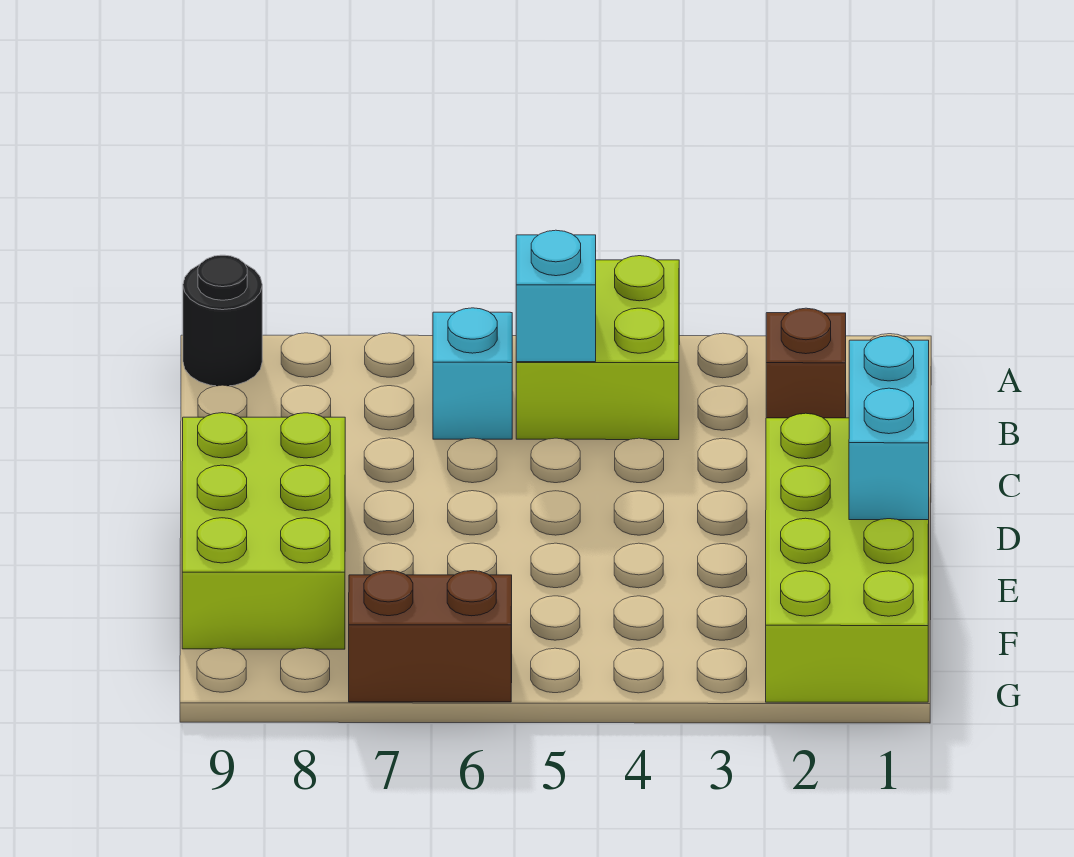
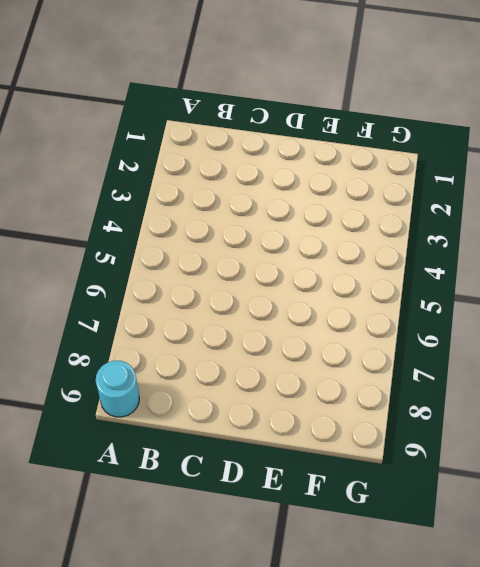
cyan 1x1 round brick [96,361,139,417] -> black 1x1 round brick [183,255,262,386]
none -> lime 2x2 brick [516,256,679,440]
none -> brown 1x1 brick [766,308,846,418]

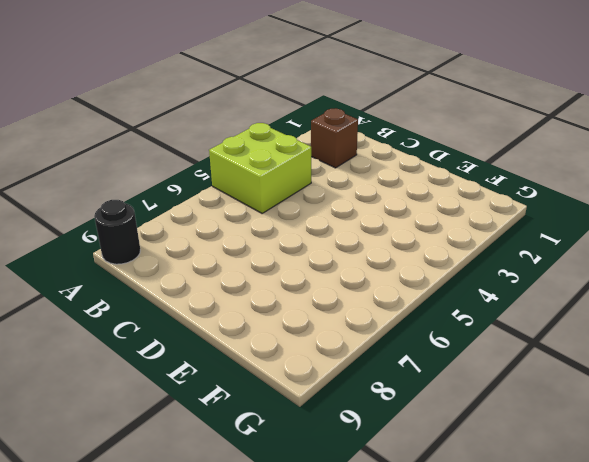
none -> cyan 1x1 brick [433,308,512,439]
none -> lime 2x4 brick [766,413,929,702]

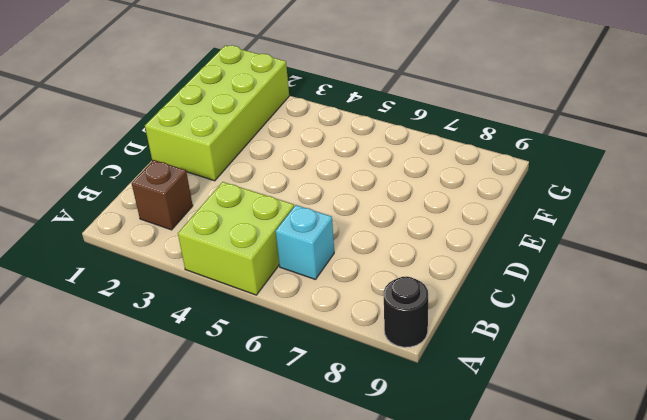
none -> lime 2x3 brick [182,413,345,649]
none -> brown 1x2 brick [349,571,512,702]

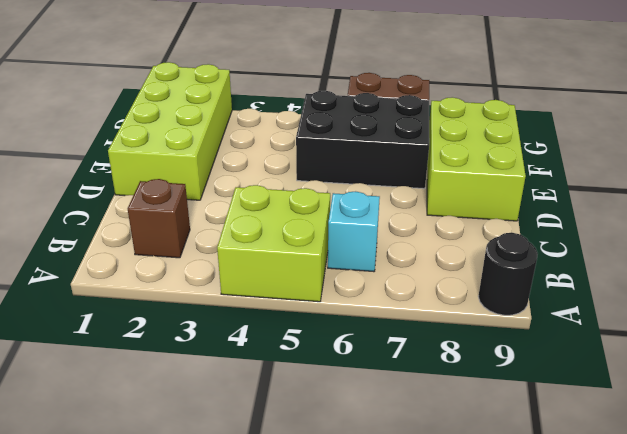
black 2x3 brick [296,91,429,189] -> none
none -> cyan 1x1 brick [516,230,596,362]
none -> cyan 1x2 brick [849,336,929,520]

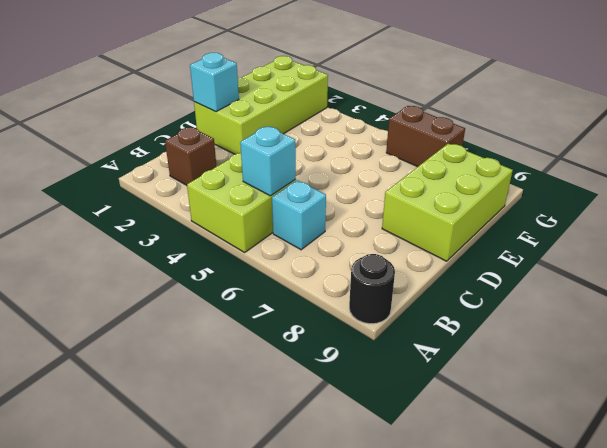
cyan 1x1 brick [190,53,239,112] -> cyan 1x2 brick [849,336,929,520]

